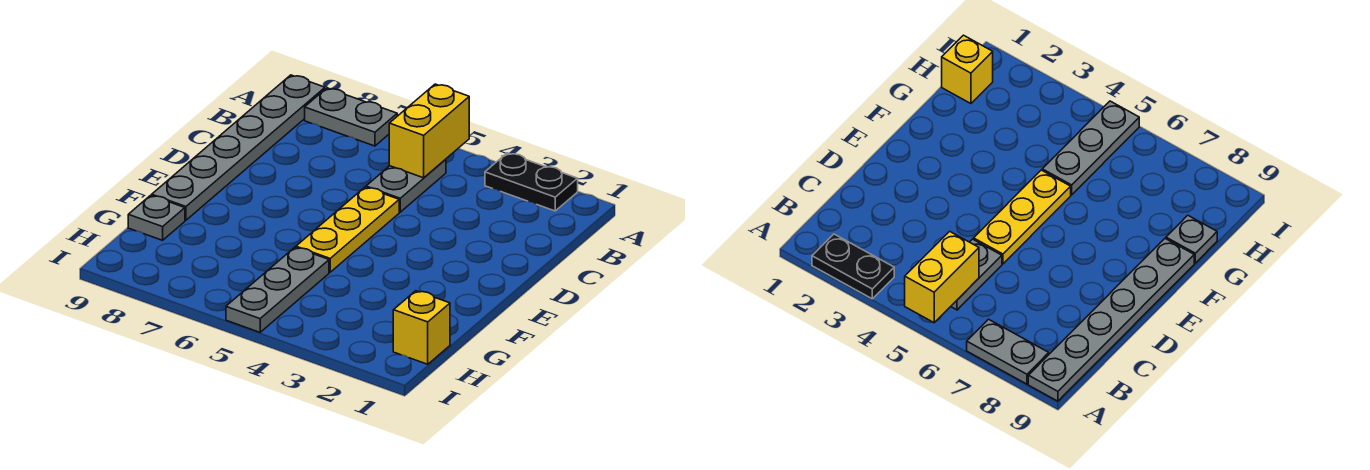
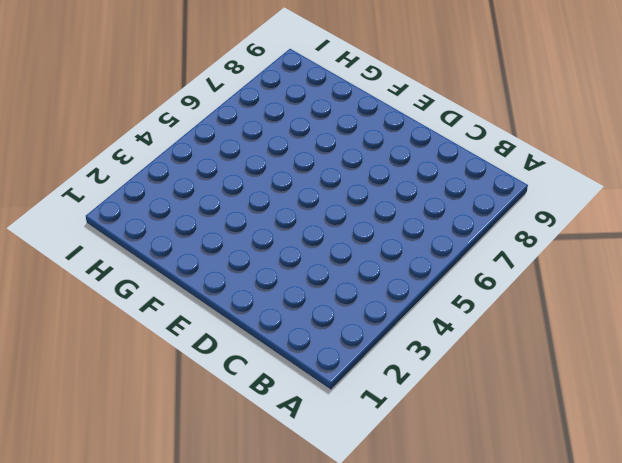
none -> black 1x2 plate [485,153,578,211]
none -> grey 1x2 plate [305,88,397,146]

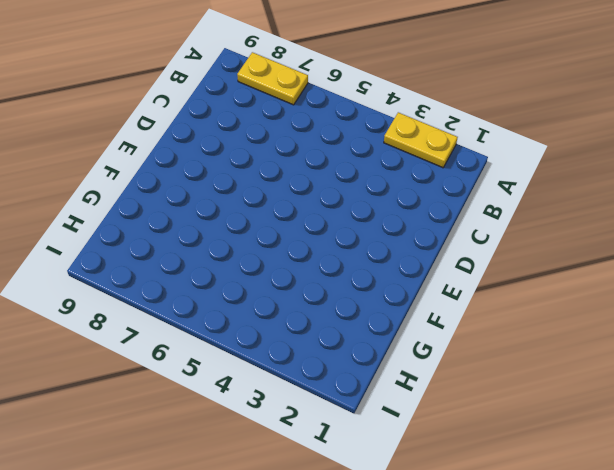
yellow 1x2 plate [384,112,458,168] -> black 1x2 plate [485,153,578,211]
yellow 1x2 plate [237,52,308,105] -> grey 1x2 plate [305,88,397,146]
none -> grey 1x6 plate [152,75,325,220]
none -> grey 1x2 plate [366,159,446,212]

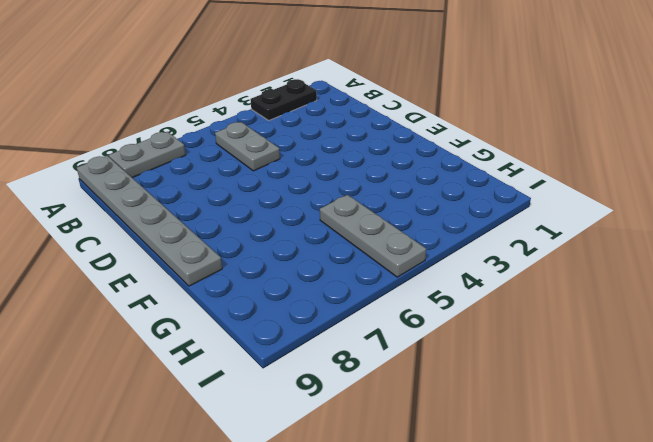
none -> yellow 1x3 plate [296,187,399,272]
none -> grey 1x1 plate [128,195,185,240]

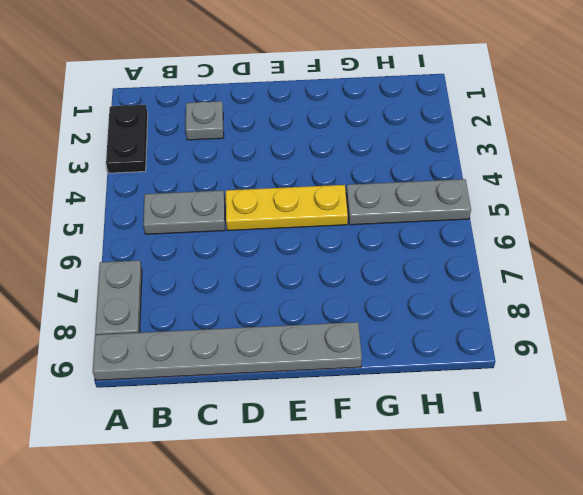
grey 1x1 plate [186,101,224,140] -> grey 1x1 plate moved to [128,195,185,240]
none -> yellow 1x1 brick [393,291,450,364]
none -> yellow 1x2 brick [389,84,469,178]

